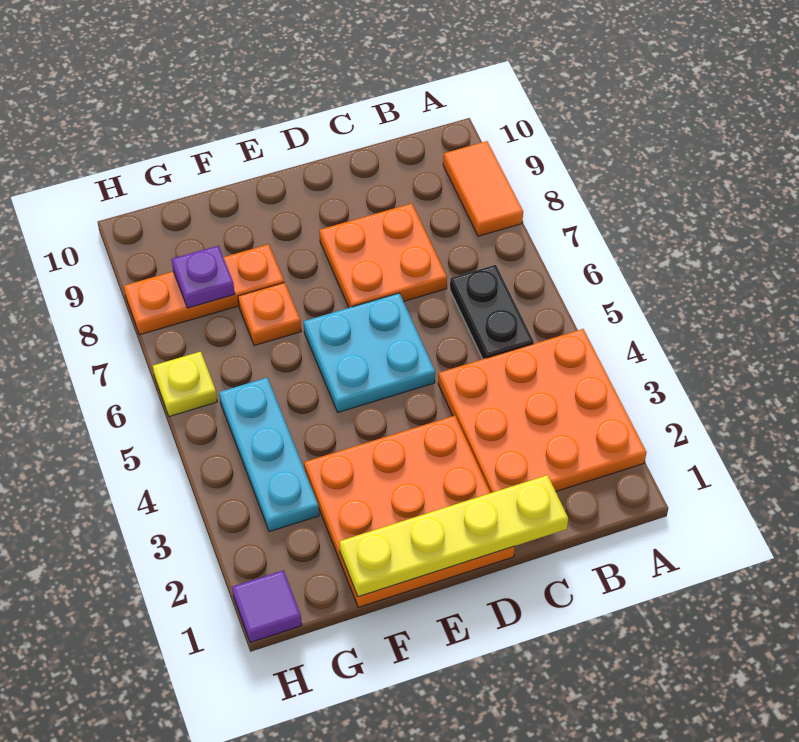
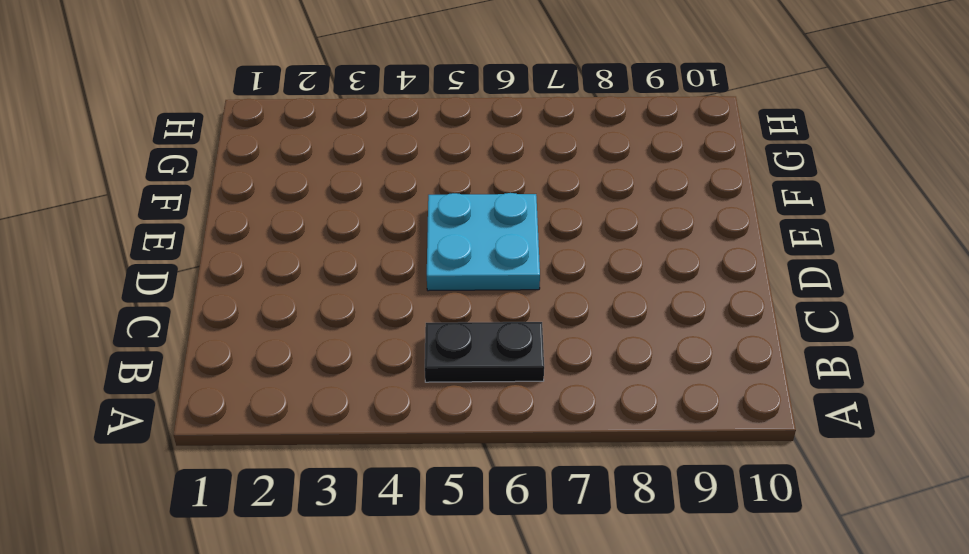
none -> orange 3x3 plate [438,329,646,493]
none -> orange 1x2 tile [443,141,523,236]
none -> orange 2x2 plate [319,203,447,308]

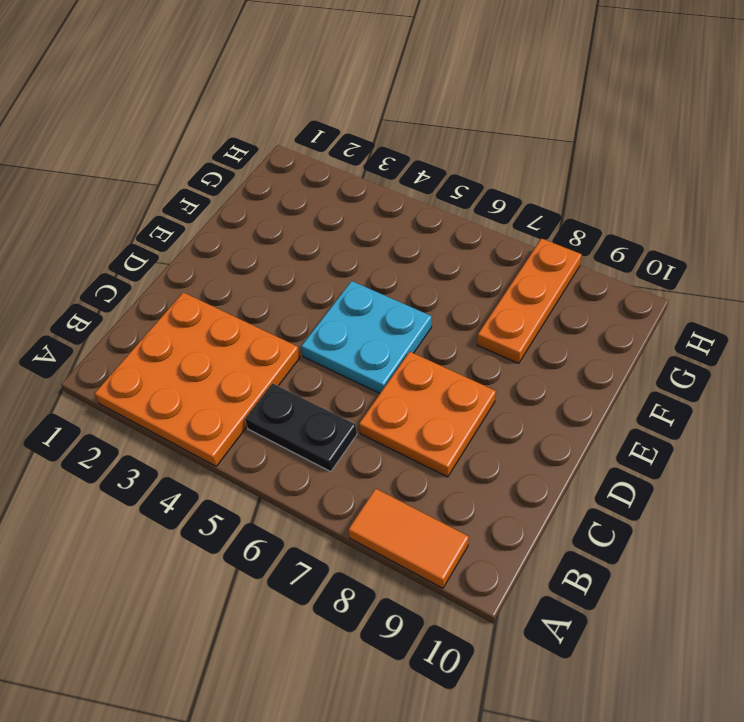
none -> orange 3x3 plate [304,416,515,607]
none -> orange 1x1 plate [238,282,301,346]
none -> cyan 1x3 plate [219,378,319,532]

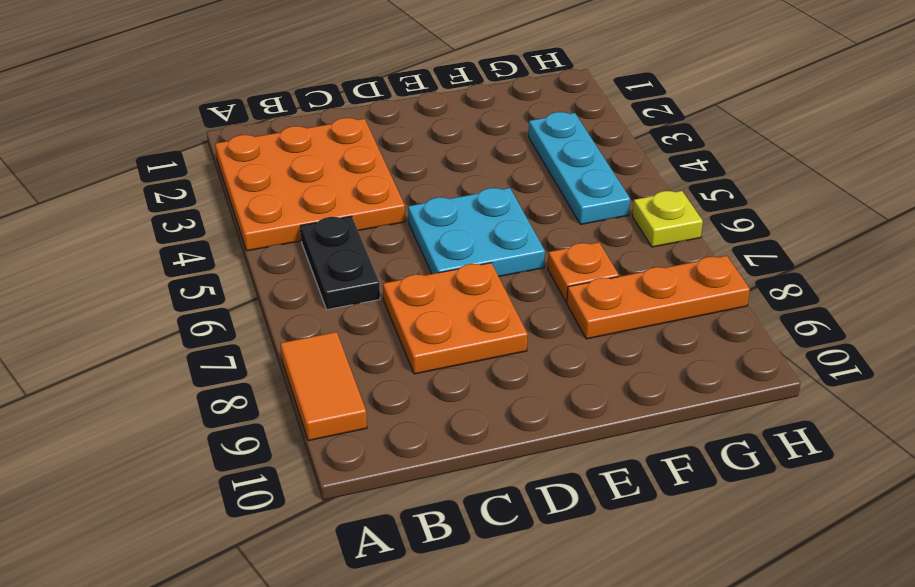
none -> orange 3x3 plate [304,416,515,607]
none -> purple 1x1 tile [232,570,302,643]
none -> yellow 1x4 plate [339,475,568,597]

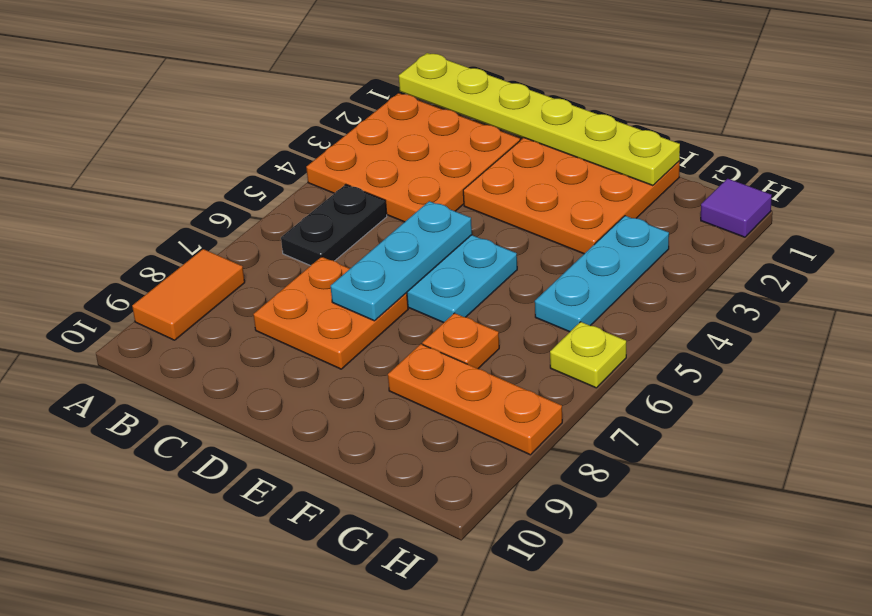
yellow 1x6 plate [399,53,680,186] -> yellow 1x4 plate [339,475,568,597]
cyan 1x3 plate [331,201,472,321] -> none
none -> purple 1x1 plate [172,246,235,308]

